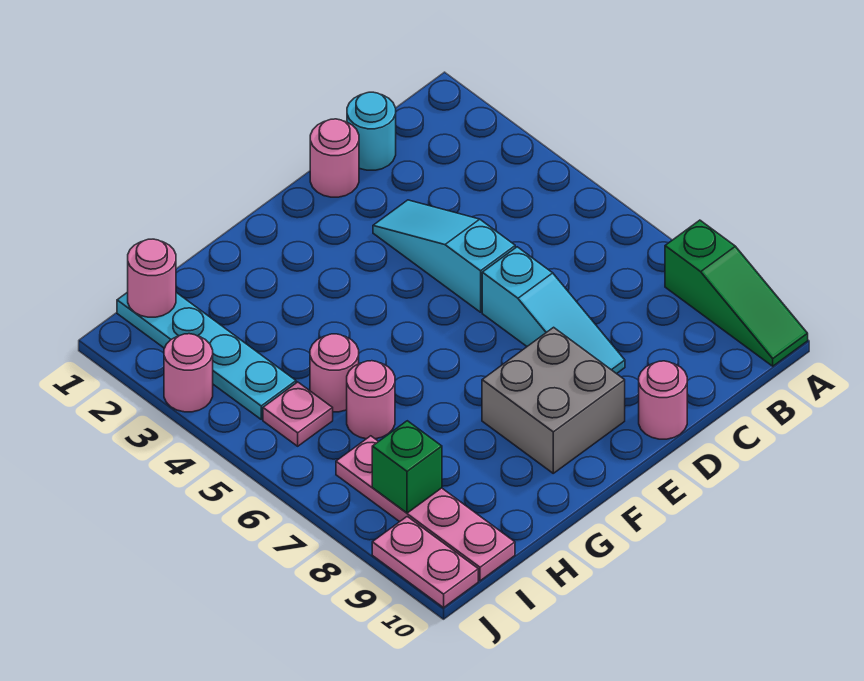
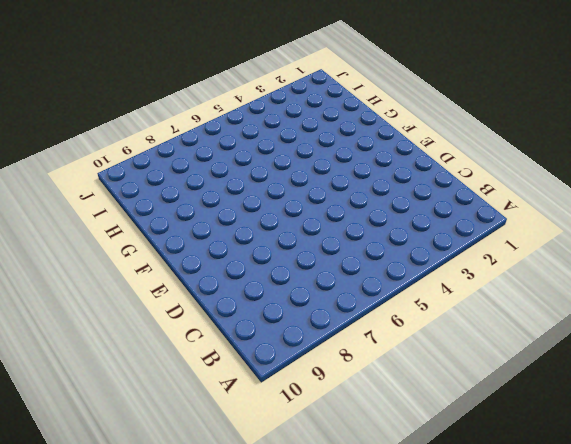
none -> green 1x3 slope [665,220,808,366]
none -> cyan 1x1 round brick [347,92,396,170]
none -> pink 1x1 round brick [310,119,359,197]

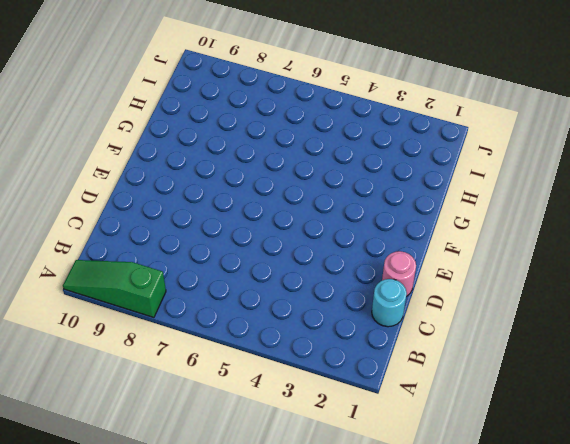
none -> cyan 1x3 slope [373,200,515,312]
none -> cyan 1x3 slope [482,247,625,374]
none -> pink 1x1 round brick [639,361,687,439]

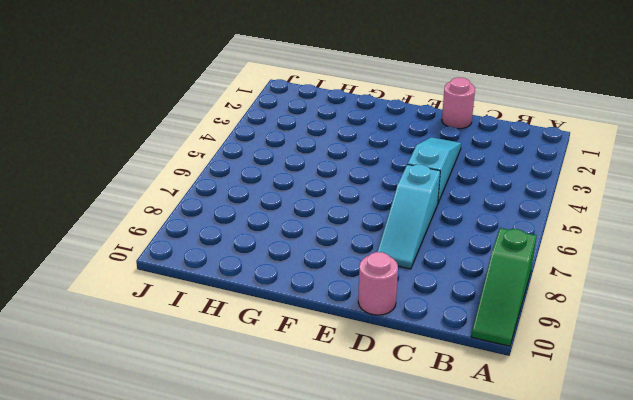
none -> cyan 1x1 round brick [347,92,396,170]
none -> grey 2x2 brick [482,327,625,473]
none -> pink 1x1 round brick [310,334,359,412]

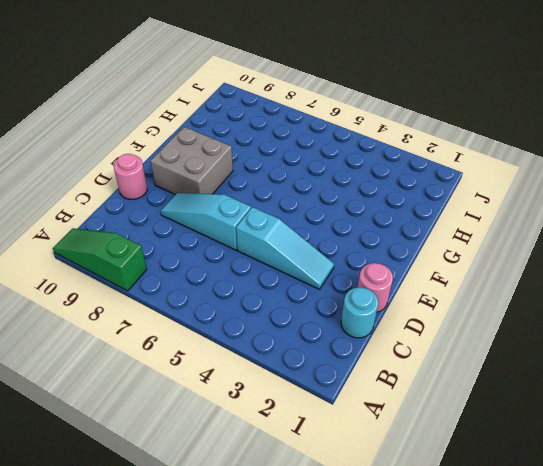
none -> pink 1x1 round brick [310,334,359,412]
none -> pink 1x1 round brick [347,361,395,439]
none -> cyan 1x4 plate [117,292,296,419]

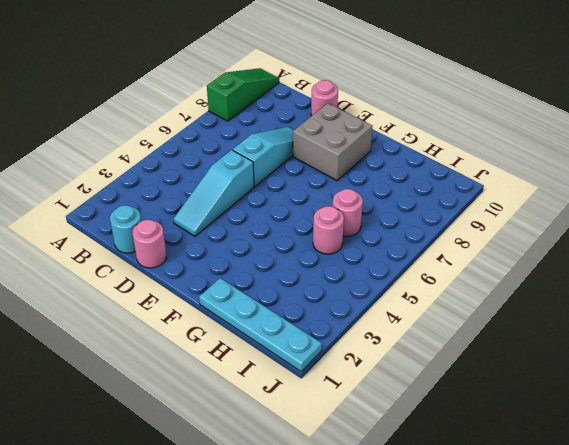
cyan 1x4 plate [199,278,322,371] -> cyan 1x4 plate turned to [117,292,296,419]
none -> pink 1x1 plate [263,382,333,446]
none -> pink 1x4 plate [336,436,515,581]
none -> pink 1x1 round brick [164,334,213,412]

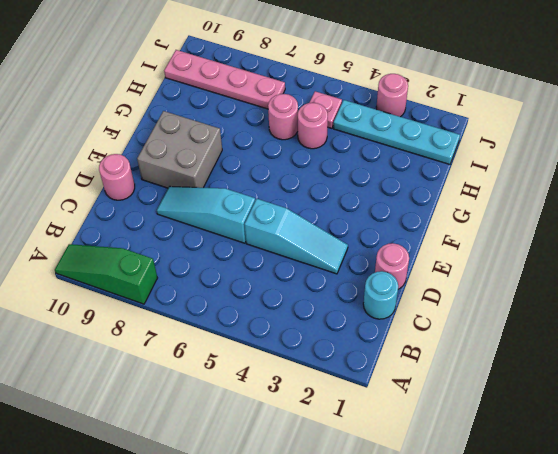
none -> pink 1x2 plate [372,517,478,608]
none -> pink 1x1 round brick [128,239,176,317]
none -> green 1x1 brick [372,421,442,513]

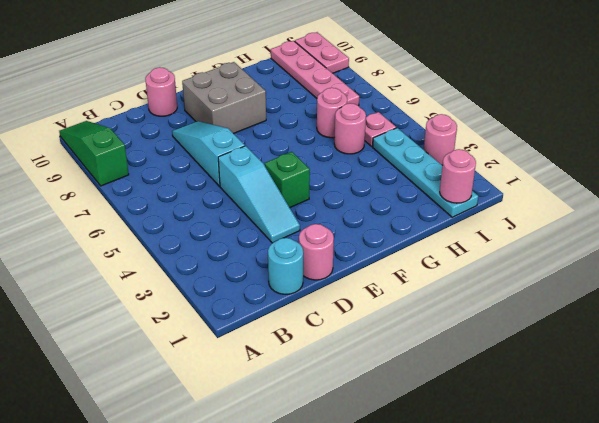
green 1x1 brick [265,152,310,208] -> green 1x1 brick moved to [372,421,442,513]

